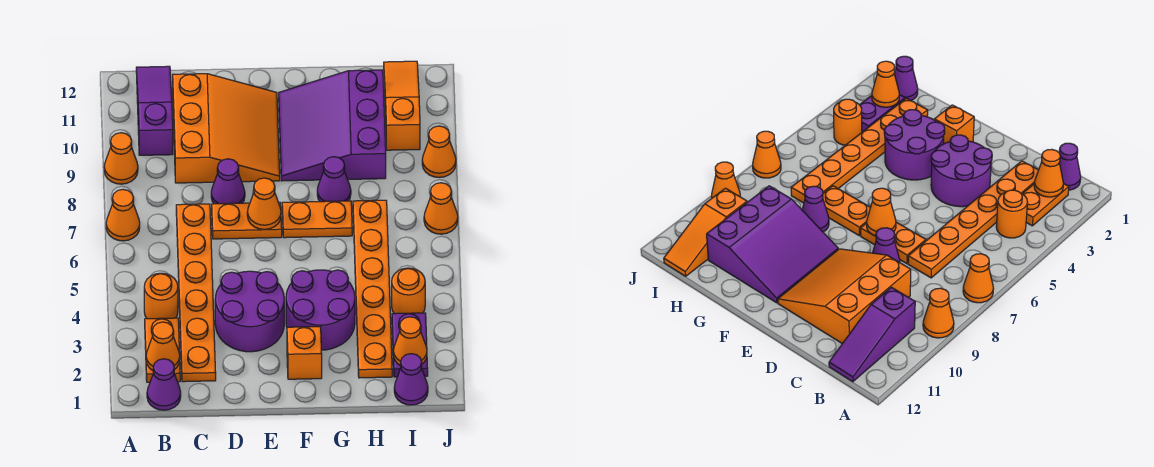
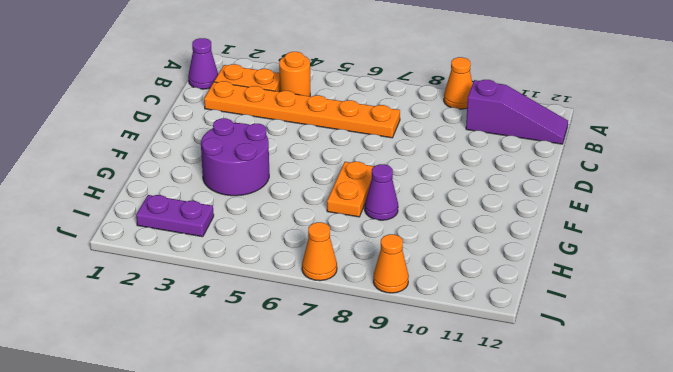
none -> orange 1x1 cone [106,189,140,241]
none -> orange 3x3 slope [173,74,280,183]
none -> purple 2x2 round brick [215,271,284,352]

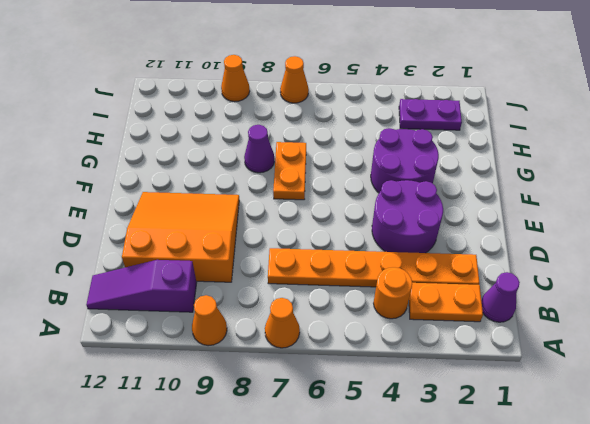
none -> orange 1x2 plate [212,202,282,239]
none -> purple 1x1 cone [211,159,245,204]
none -> orange 1x1 brick [287,327,322,379]

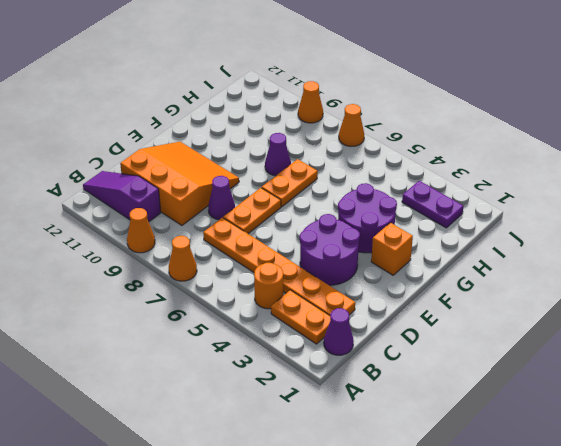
none -> purple 3x3 slope [279,70,386,181]
none -> orange 1x6 plate [353,200,392,378]
none -> purple 1x1 cone [394,354,428,405]

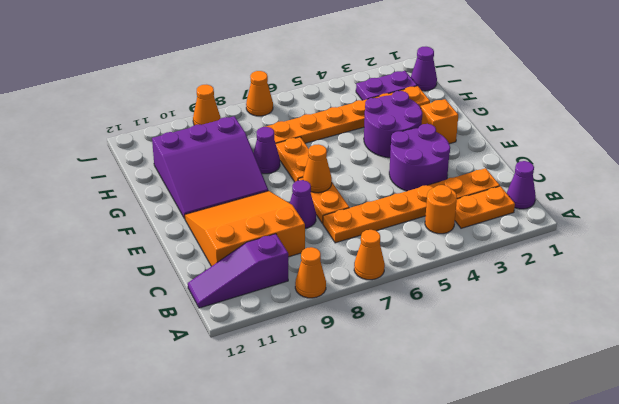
none -> orange 1x1 round brick [392,268,425,314]
none -> orange 1x3 slope [384,61,420,150]
none -> orange 1x1 cone [146,322,180,370]

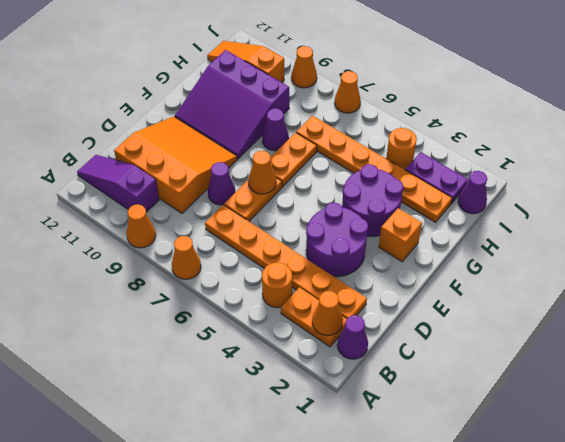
none -> orange 1x1 cone [393,317,427,366]

